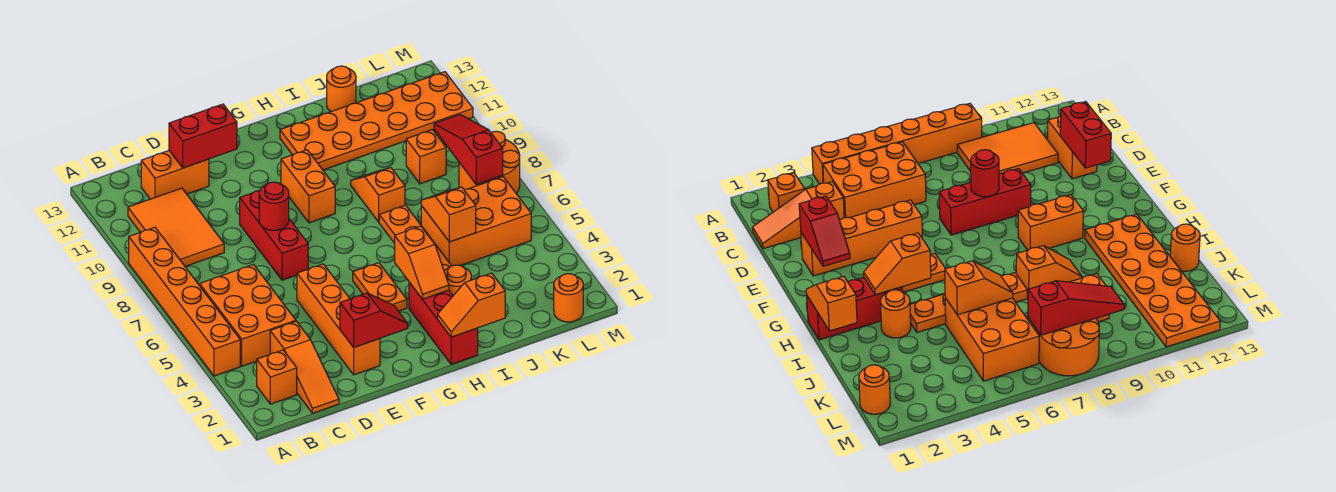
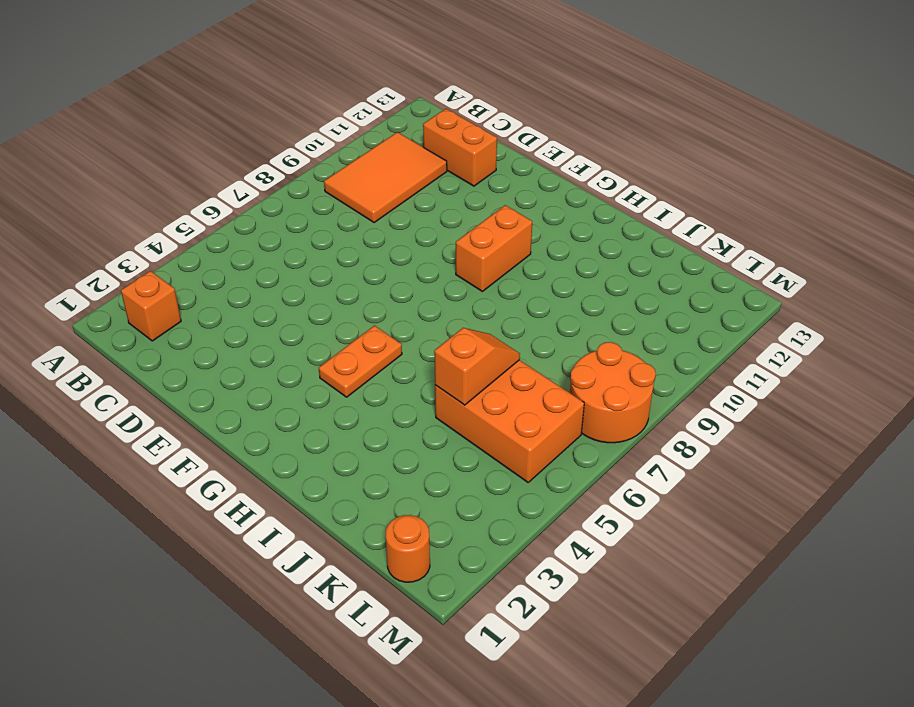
none -> orange 1x6 brick [129,227,240,376]
none -> orange 2x3 brick [199,265,296,366]
none -> orange 1x3 slope [270,321,339,413]

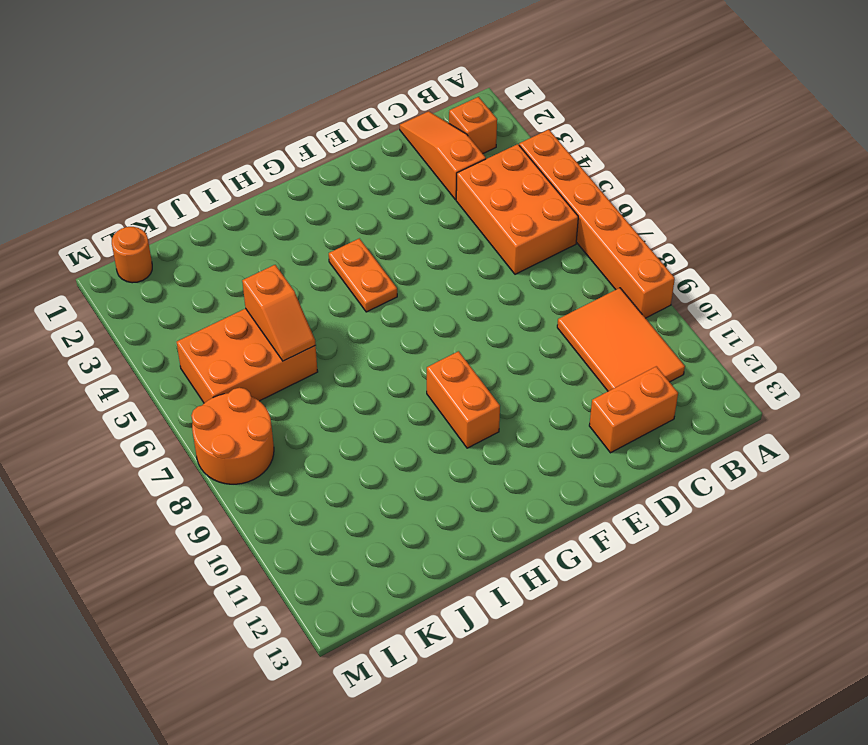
none -> orange 1x4 brick [297,264,380,375]
none -> red 1x3 brick [240,191,308,280]
none -> red 1x3 brick [409,282,478,364]

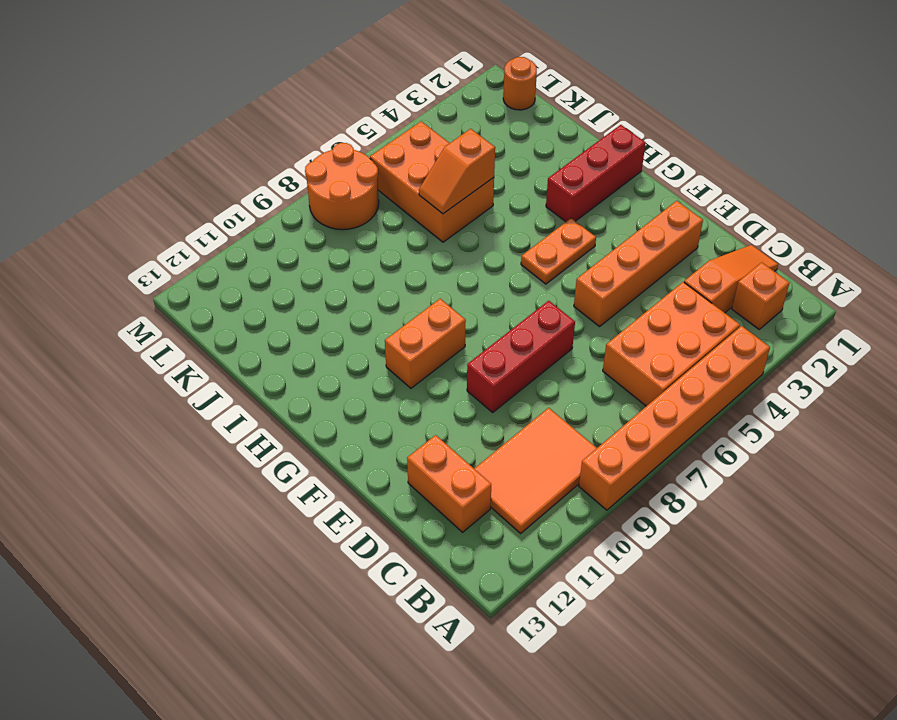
none -> orange 2x6 plate [280,72,473,170]
none -> orange 1x1 round brick [444,265,471,296]
none -> orange 1x4 plate [379,205,451,271]

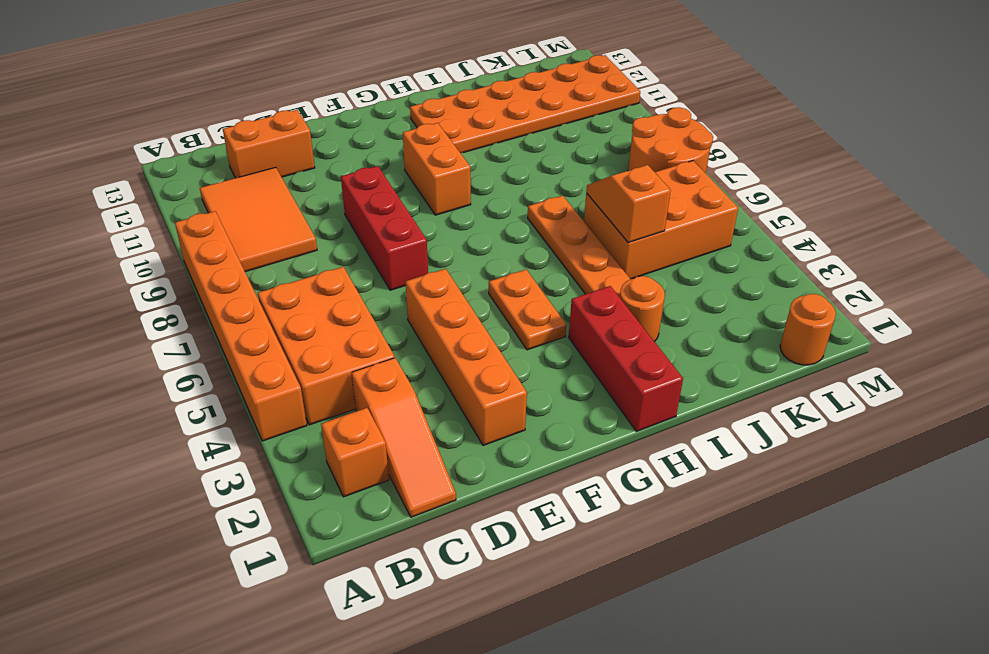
none -> orange 1x2 slope [351,168,405,222]
none -> orange 1x1 round brick [327,66,356,112]
none -> orange 1x1 brick [406,130,446,184]

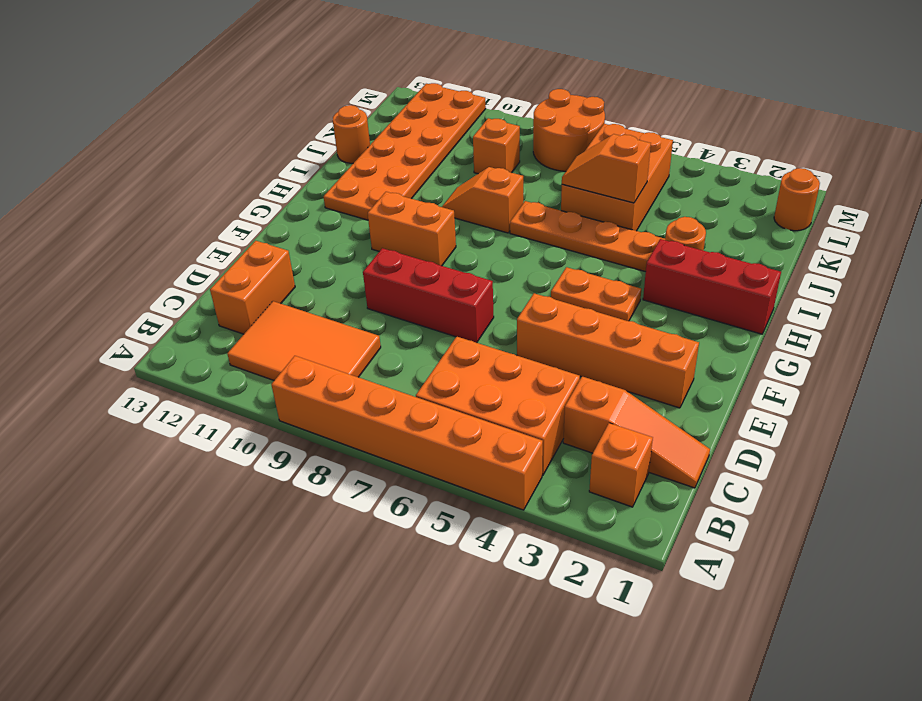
none -> red 1x2 brick [169,104,237,168]
none -> red 1x2 slope [340,293,408,347]
none -> red 1x1 round brick [259,182,289,230]

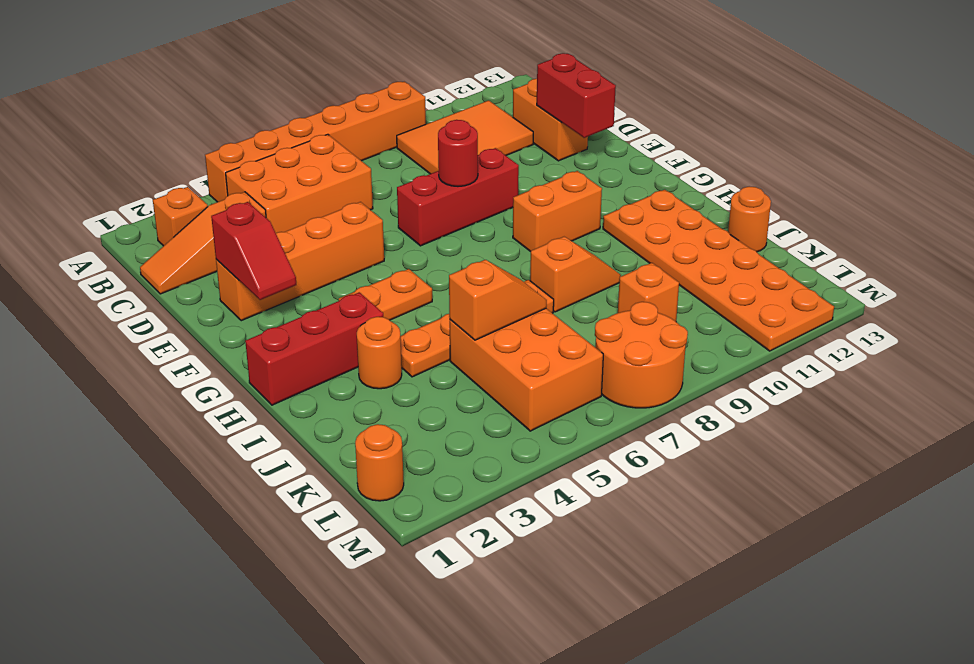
none -> orange 1x2 slope [438,273,505,337]
none -> orange 1x2 slope [395,226,449,299]
none -> red 1x3 slope [434,115,503,184]

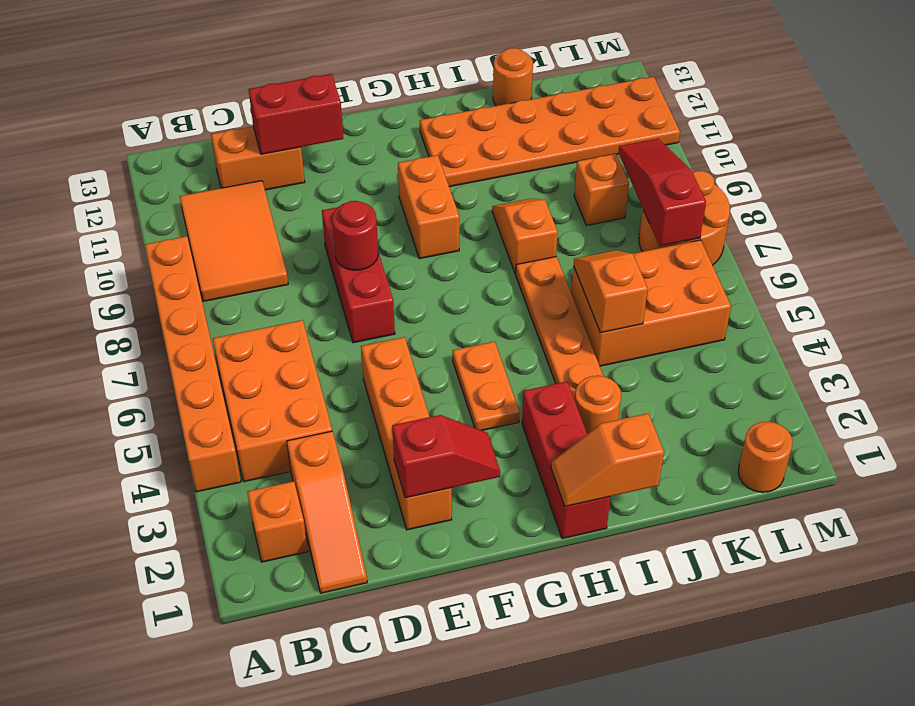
none -> orange 1x2 slope [395,226,449,299]

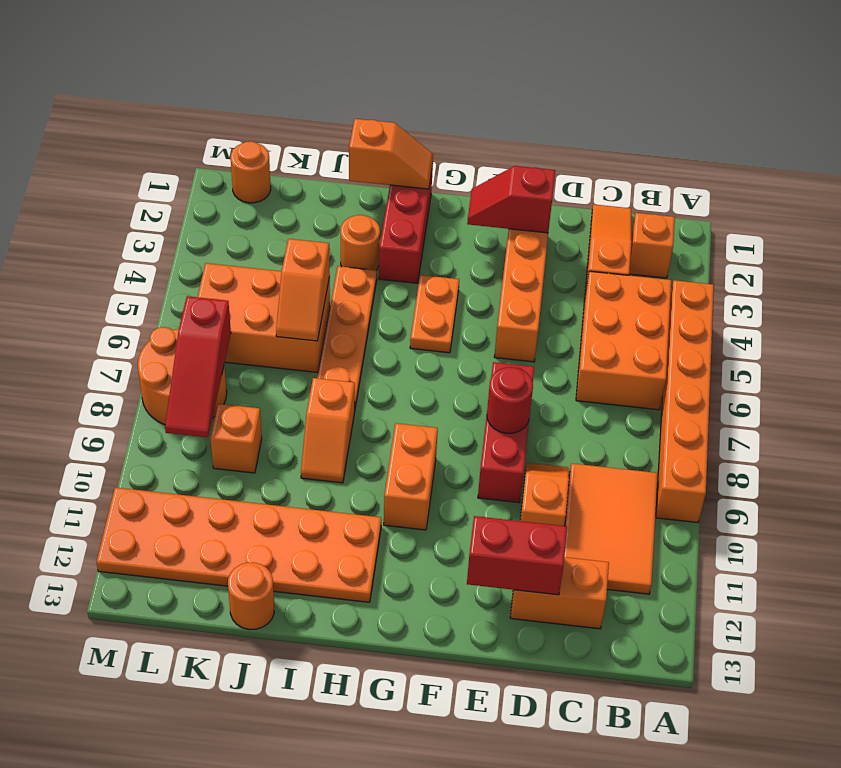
orange 1x2 slope [520,463,569,526] -> orange 1x2 slope moved to [395,226,449,299]

